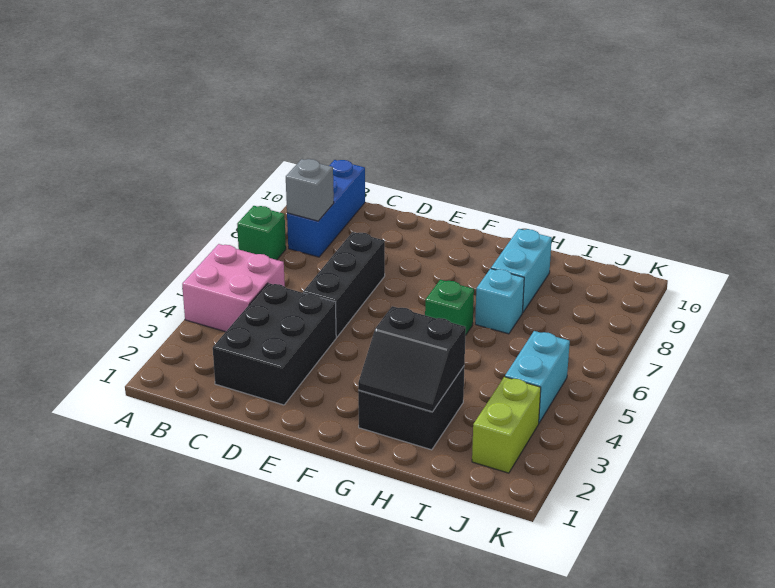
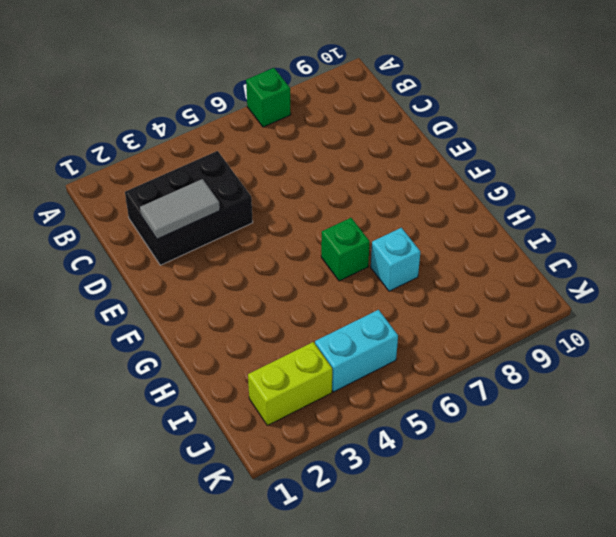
grey 1x2 tile [140,179,220,239] -> none
none -> pink 2x2 brick [182,244,285,332]
none -> blue 1x3 brick [287,160,365,257]
none -> black 1x3 brick [303,232,385,337]

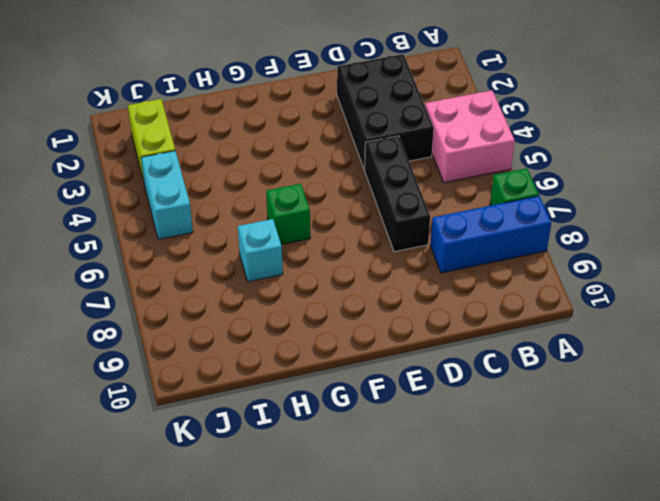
blue 1x3 brick [430,196,551,273] -> blue 1x3 brick turned to [287,160,365,257]
none -> black 2x2 brick [358,367,464,450]
none -> cyan 1x2 brick [491,229,552,313]
none -> grey 1x1 brick [286,159,334,221]

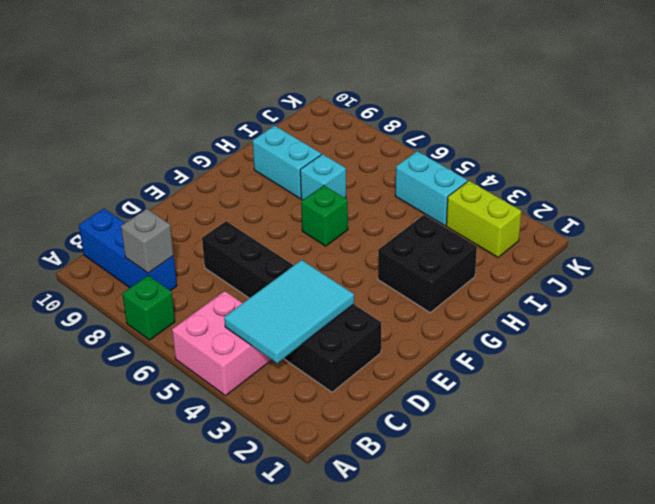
cyan 2x3 tile [224,260,354,363] -> none
none -> black 2x2 slope [358,306,466,412]

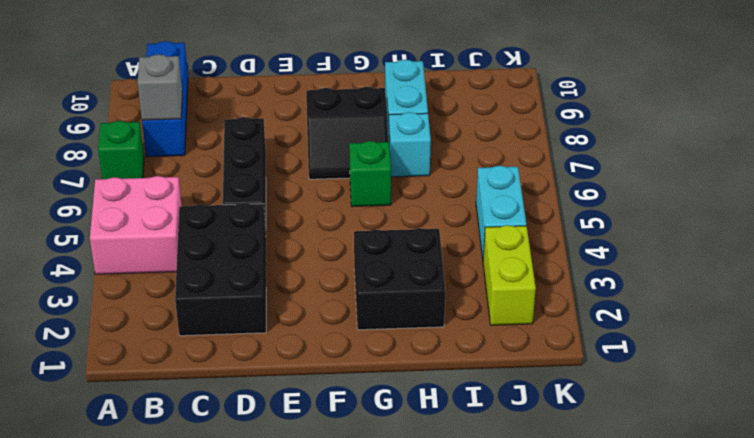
black 2x2 slope [306,87,388,179] -> black 2x2 slope moved to [358,306,466,412]

